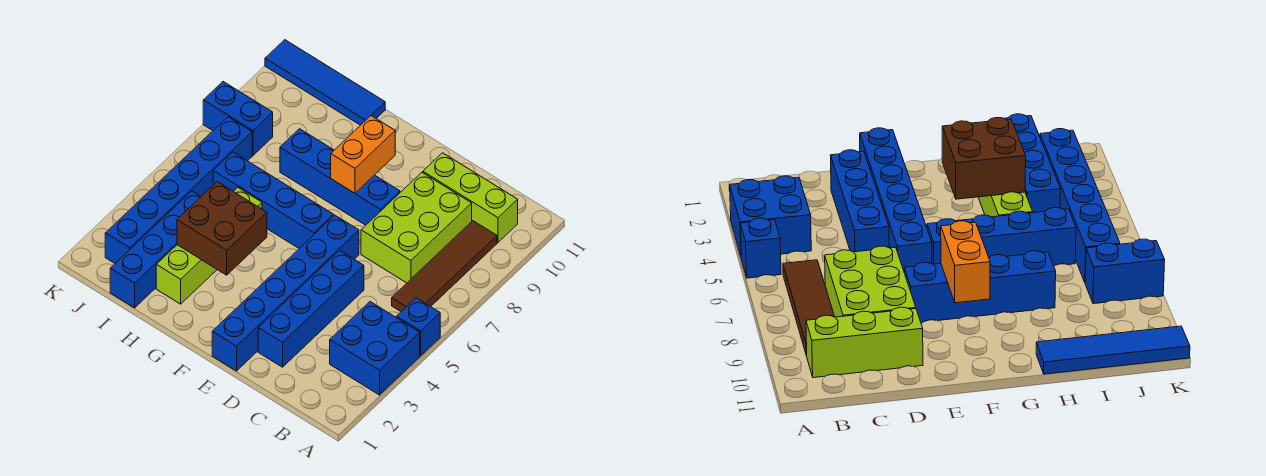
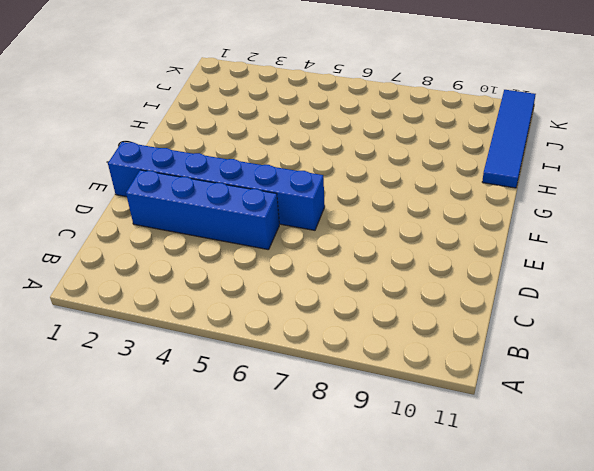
none -> blue 2x2 brick [330,302,420,395]
none -> blue 1x1 brick [396,298,440,356]
none -> brown 1x4 tile [392,221,497,311]

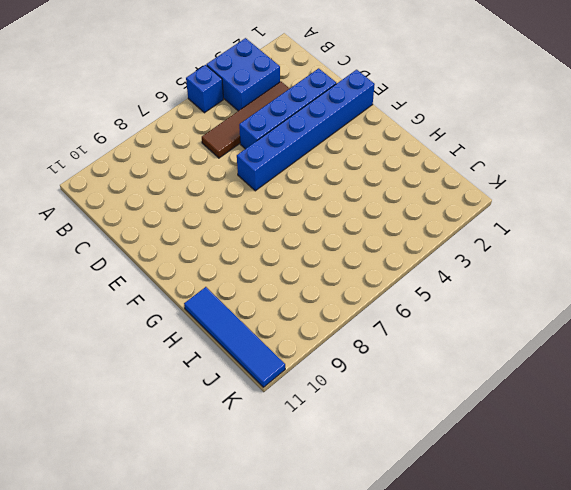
brown 1x4 tile [202,82,290,158] -> brown 1x4 tile moved to [392,221,497,311]
none -> lime 1x3 brick [423,153,518,242]
none -> lime 2x3 brick [361,173,472,283]
none -> blue 1x4 brick [280,129,400,225]

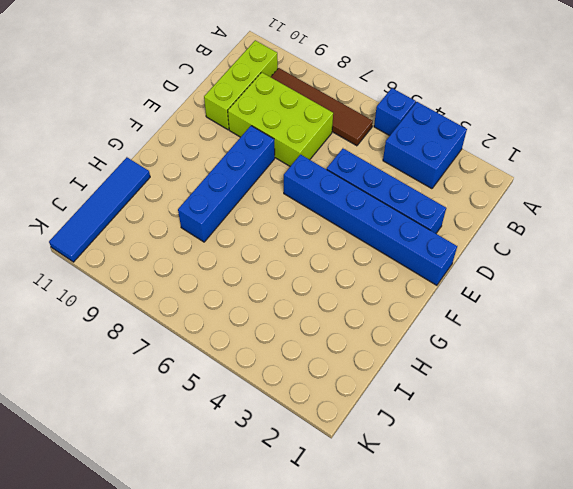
none -> blue 1x4 brick [213,152,333,248]
none -> lime 1x4 brick [156,187,262,304]
none -> blue 1x4 brick [110,191,201,308]

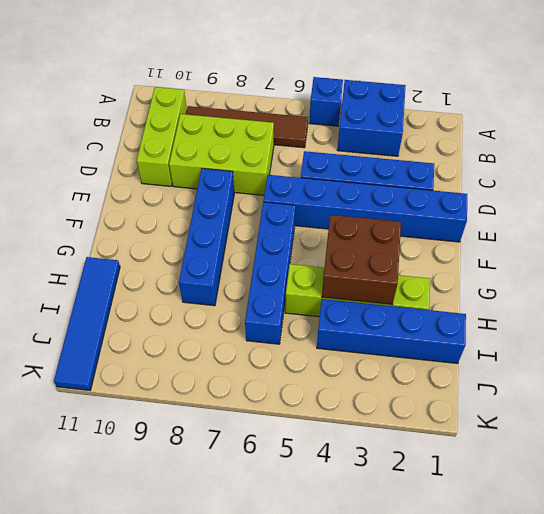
none -> blue 1x6 brick [105,117,252,263]
none -> blue 1x2 brick [203,82,273,155]
none -> orange 1x2 brick [331,116,395,193]

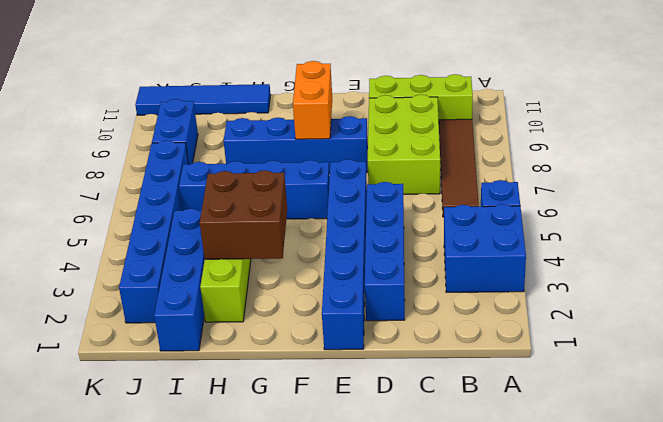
blue 1x2 brick [152,99,198,164] -> blue 1x2 brick turned to [203,82,273,155]

